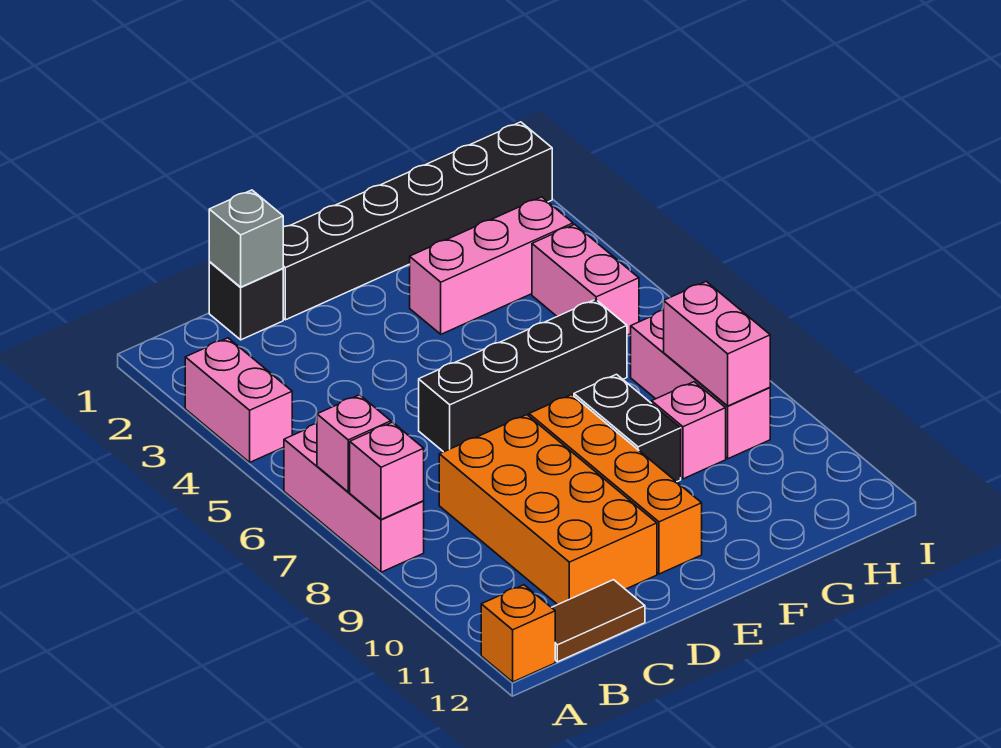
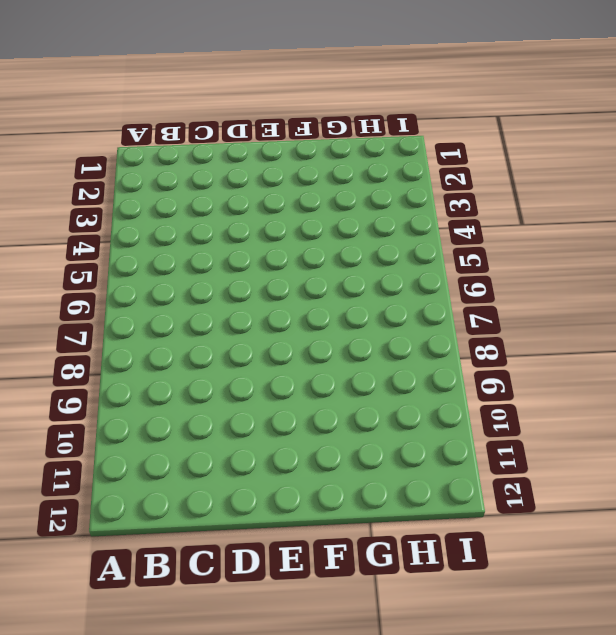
none -> pink 1x2 brick [185,338,292,462]
none -> pink 1x3 brick [284,424,424,572]
none -> orange 1x1 brick [481,585,555,682]

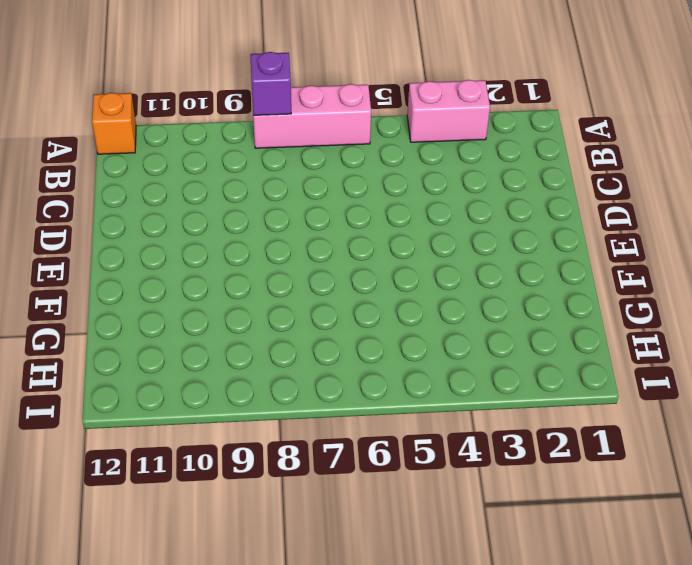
purple 1x1 brick [251,52,291,115] -> pink 1x1 brick [350,422,424,520]
none -> brown 1x2 tile [551,580,645,662]
none -> black 1x1 brick [209,262,283,340]
none -> orange 2x4 brick [439,415,657,605]

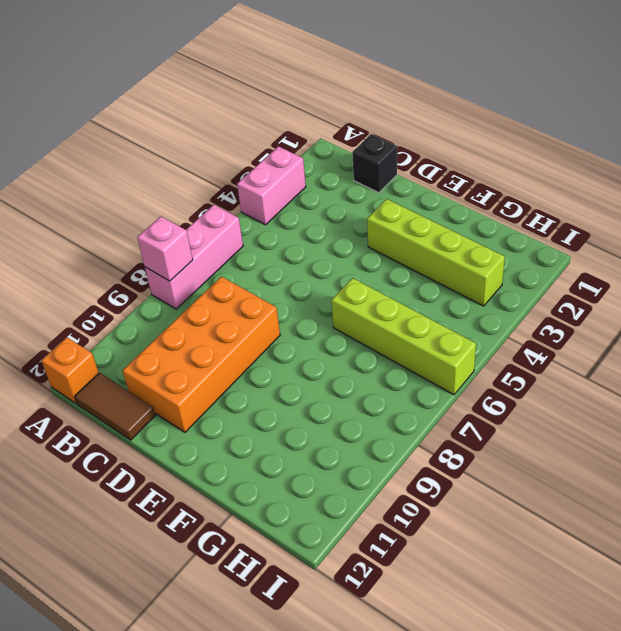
lime 1x4 brick [367,199,505,306] -> pink 1x3 brick [410,197,573,334]
lime 1x4 brick [331,278,476,395] -> black 1x4 brick [419,299,627,452]
none -> black 1x6 brick [283,122,552,320]
none -> orange 1x4 brick [529,395,702,574]
none -> black 1x2 brick [574,374,681,482]

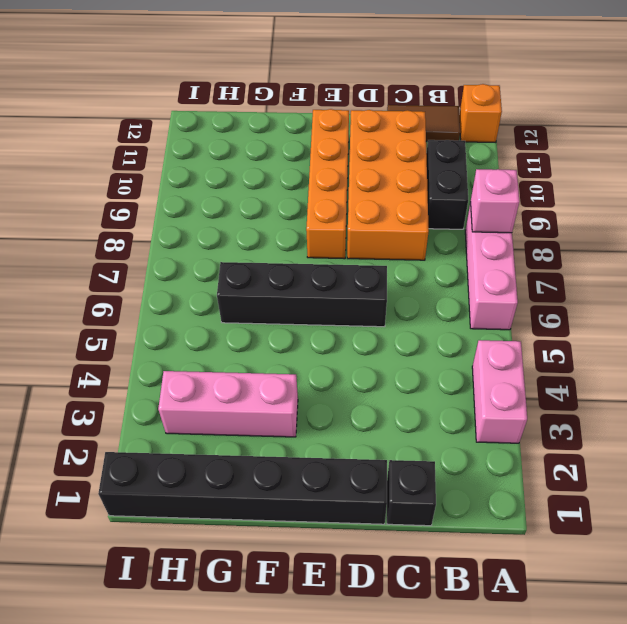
black 1x2 brick [426,140,468,229] -> black 1x2 brick moved to [574,374,681,482]
none -> pink 1x1 brick [652,382,726,479]
none -> pink 1x2 brick [532,224,639,335]
none -> pink 1x3 brick [631,310,770,459]

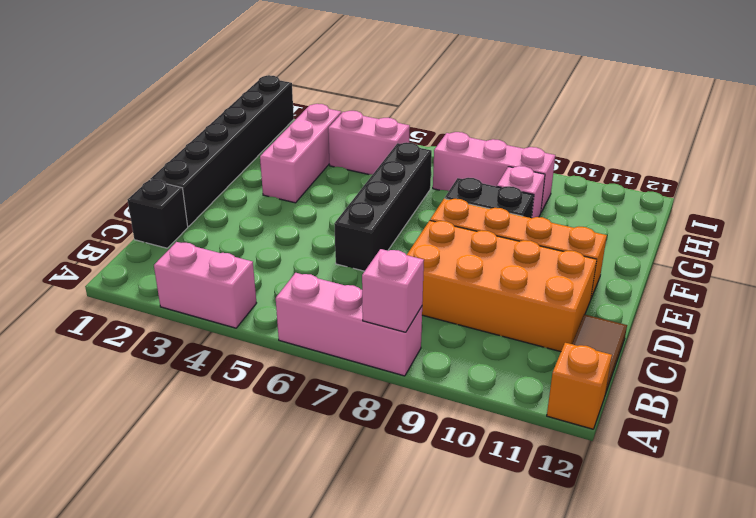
none -> pink 1x1 brick [317,395,391,492]
none -> grey 1x1 brick [209,190,283,287]
none -> pink 1x2 brick [664,282,770,406]

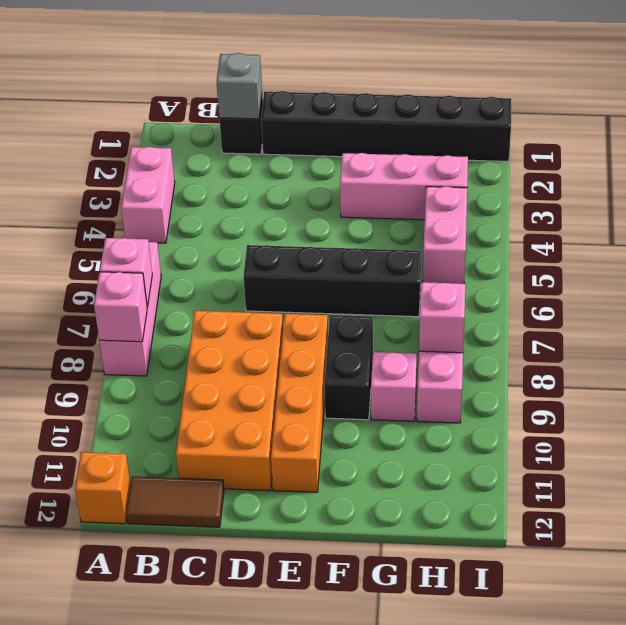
pink 1x1 brick [419,282,465,353] -> pink 1x2 brick [664,282,770,406]

